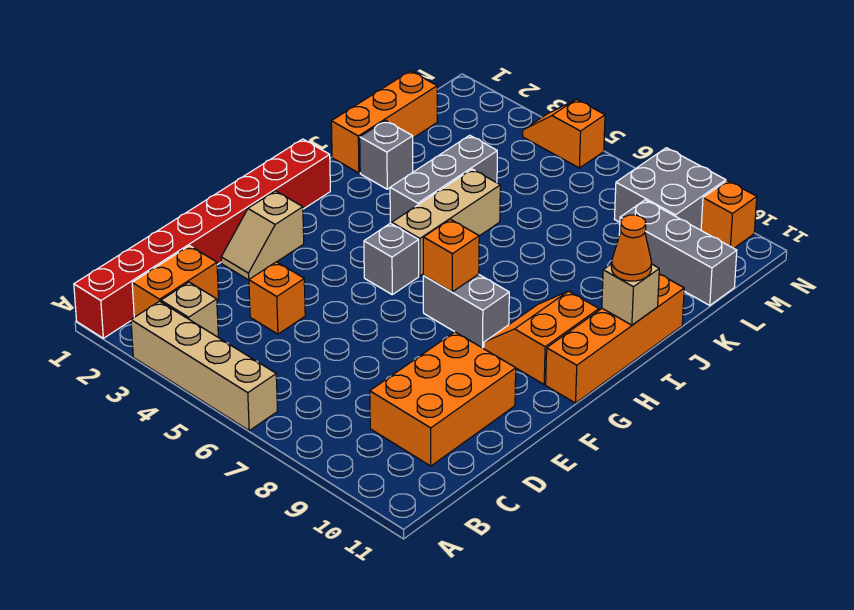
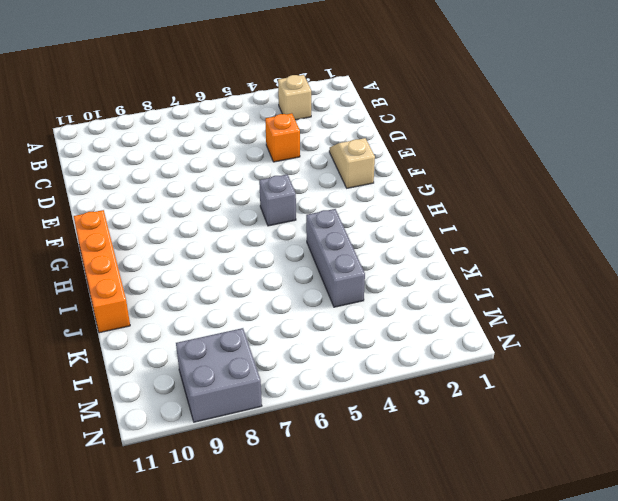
none -> red 1x8 brick [74,139,330,338]
none -> tan 1x4 brick [131,301,277,430]
none -> orange 1x2 brick [132,246,219,317]

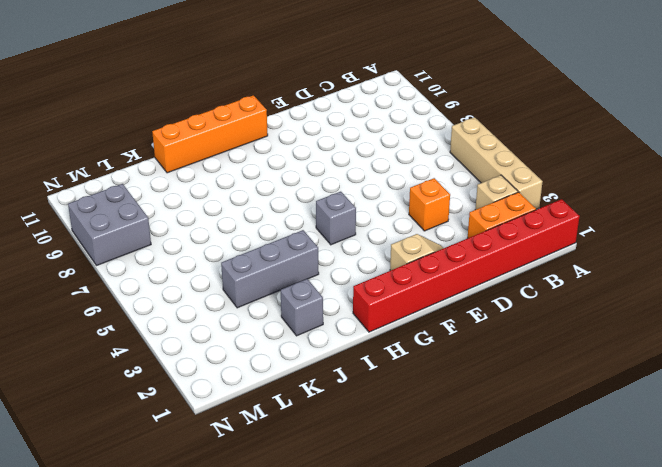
none -> orange 2x3 brick [370,332,516,466]
none -> grey 1x2 brick [423,274,509,348]
none -> orange 2x2 slope [484,291,599,384]

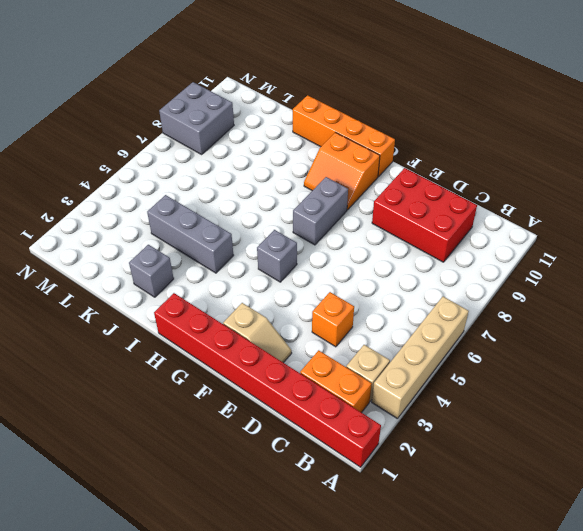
red 2x3 brick [372,168,477,262] -> orange 2x3 brick [370,332,516,466]
none -> tan 1x3 brick [392,169,500,276]
none -> orange 1x3 brick [331,71,437,173]
none -> grey 1x3 brick [619,200,737,305]

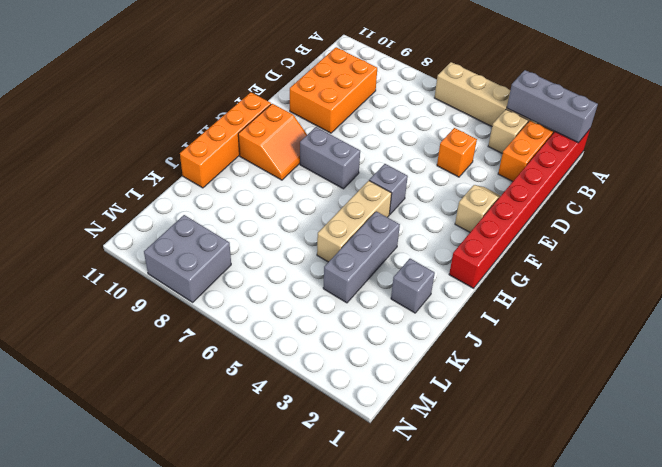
grey 1x3 brick [507,70,598,143] -> grey 1x3 brick moved to [619,200,737,305]
none -> orange 1x3 brick [331,71,437,173]
none -> orange 1x2 slope [523,99,605,168]
none -> orange 1x1 brick [701,181,757,248]

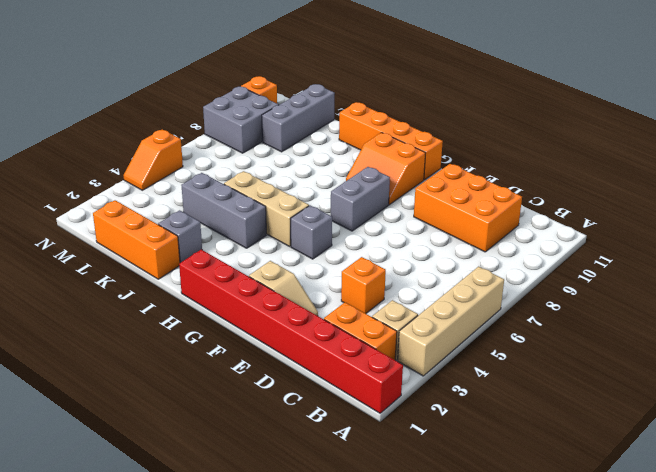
none -> orange 1x1 brick [423,219,479,292]
none -> tan 1x1 brick [602,264,659,325]
none -> orange 1x1 cone [611,215,652,281]

